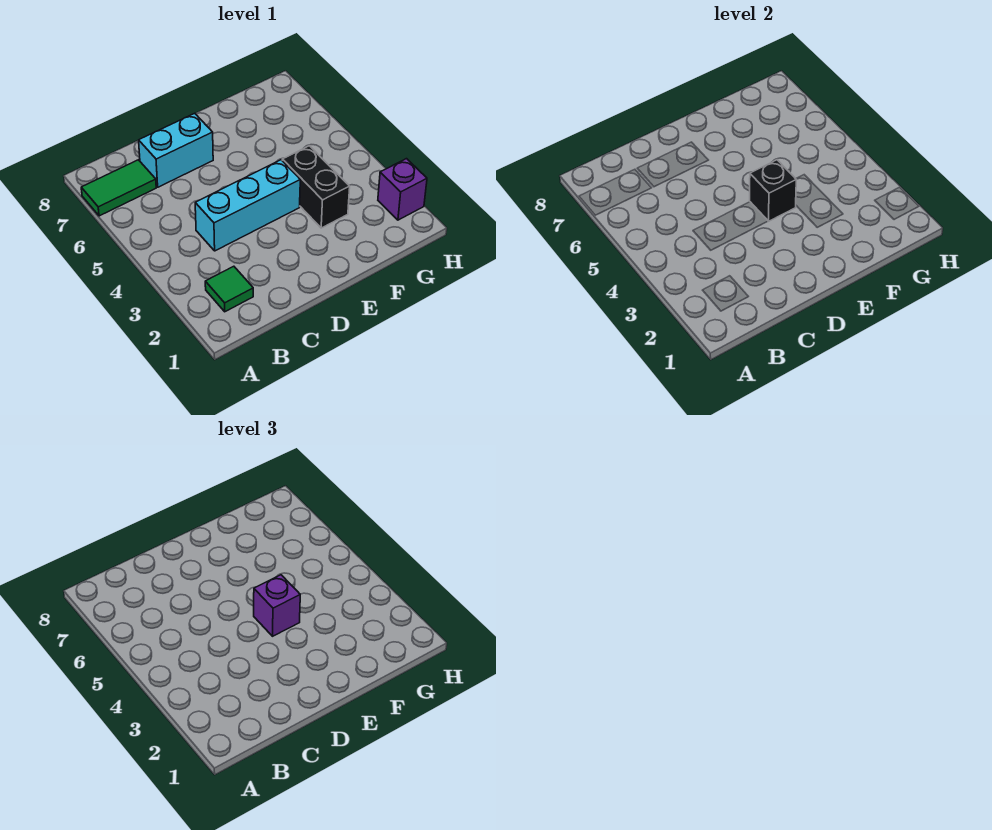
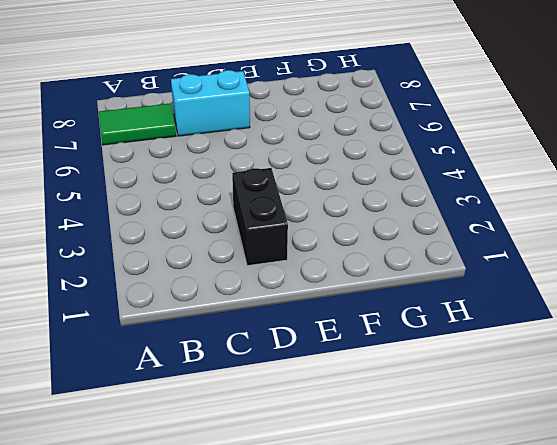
black 1x2 brick [232,168,288,266] -> black 1x2 brick moved to [282,146,350,228]
none -> green 1x1 tile [205,266,253,312]
none -> cyan 1x3 brick [195,160,300,251]

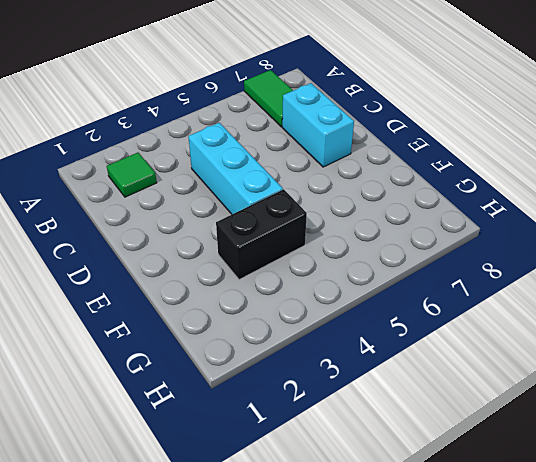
none -> purple 1x1 brick [378,159,427,220]
none -> black 1x1 brick [750,160,796,221]

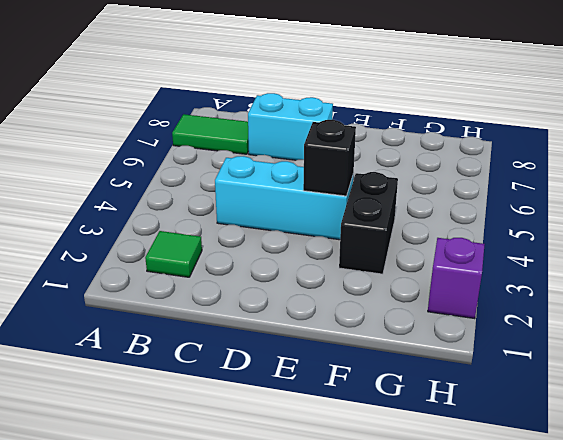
none -> purple 1x1 brick [254,575,300,636]

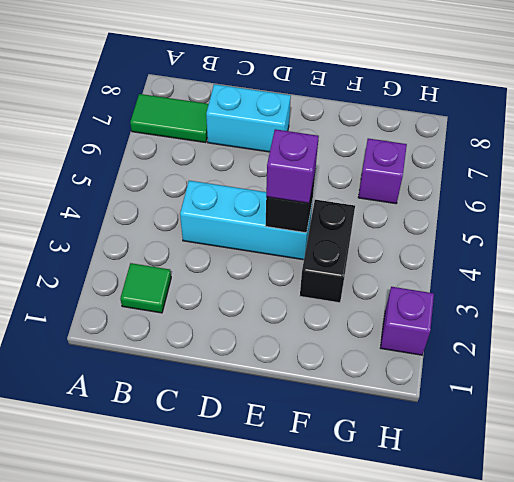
purple 1x1 brick [358,139,407,204] -> none

